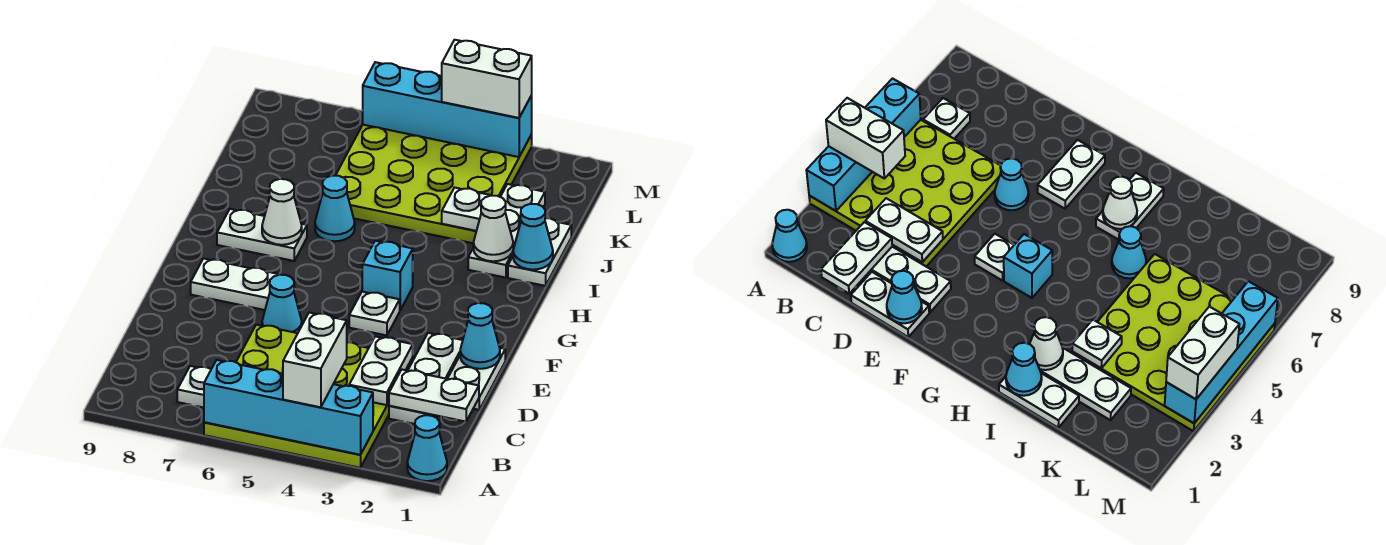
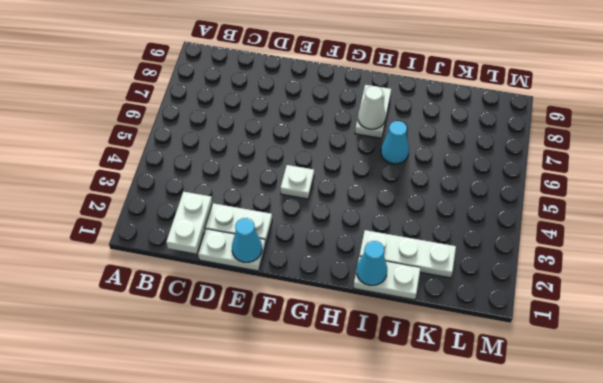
none -> cyan 1x1 cone [407,415,447,481]
none -> lime 4x4 plate [204,325,413,468]
none -> white 1x1 plate [177,366,211,408]

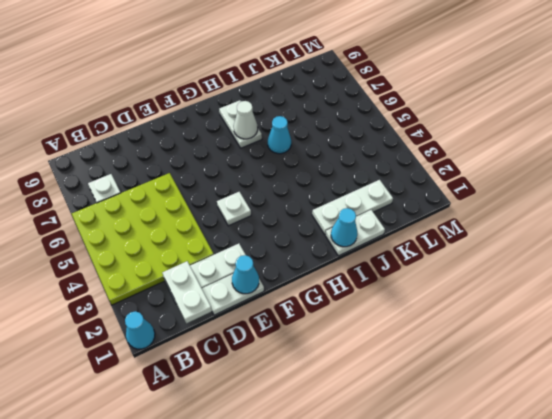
none -> cyan 1x1 cone [262,275,302,333]
none -> white 1x2 plate [191,258,280,310]
none -> cyan 1x1 brick [362,241,413,310]

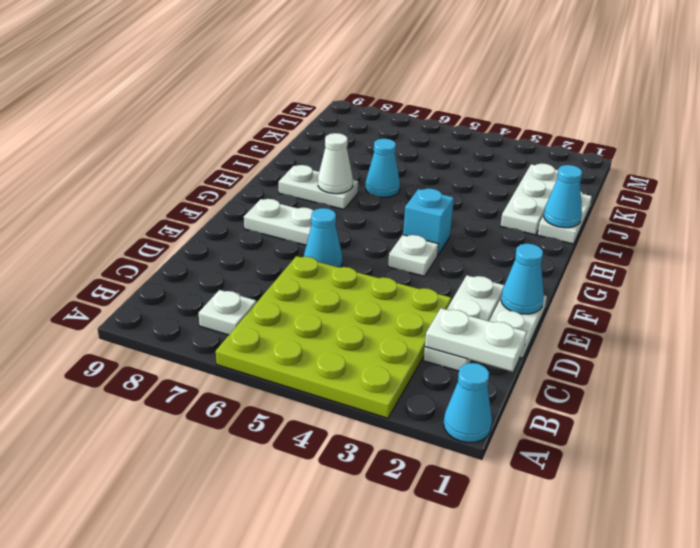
none -> lime 4x4 plate [336,125,532,243]
none -> cyan 1x4 brick [204,360,373,455]
none -> white 1x2 plate [349,336,413,405]

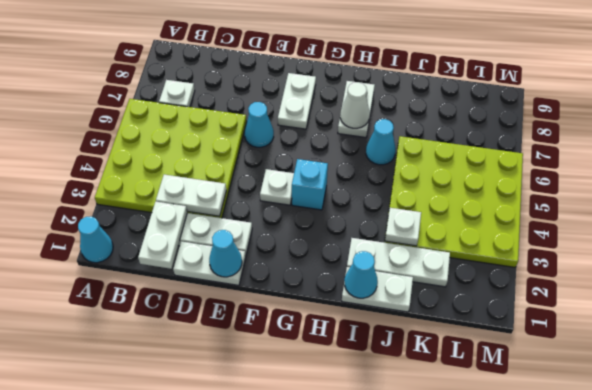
none -> cyan 1x4 brick [204,360,373,455]
none -> white 1x1 cone [473,196,513,261]
none -> cyan 1x4 brick [363,62,532,157]

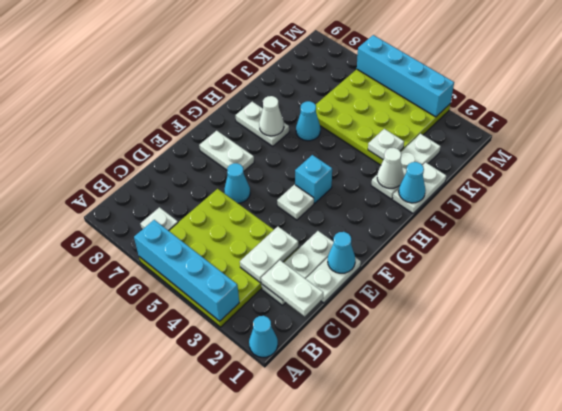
none -> white 1x2 brick [283,313,347,407]
none -> white 1x2 brick [442,40,532,118]

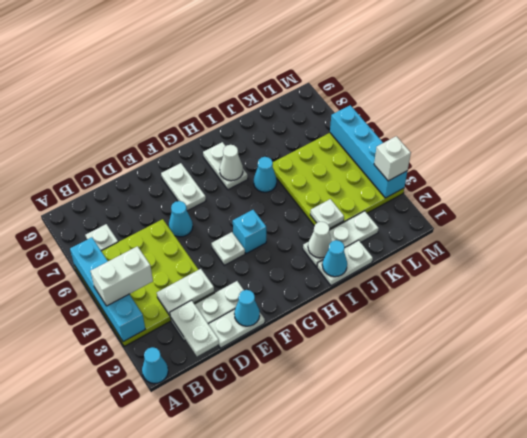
white 1x1 brick [374,136,411,181] -> white 1x2 brick [442,40,532,118]

